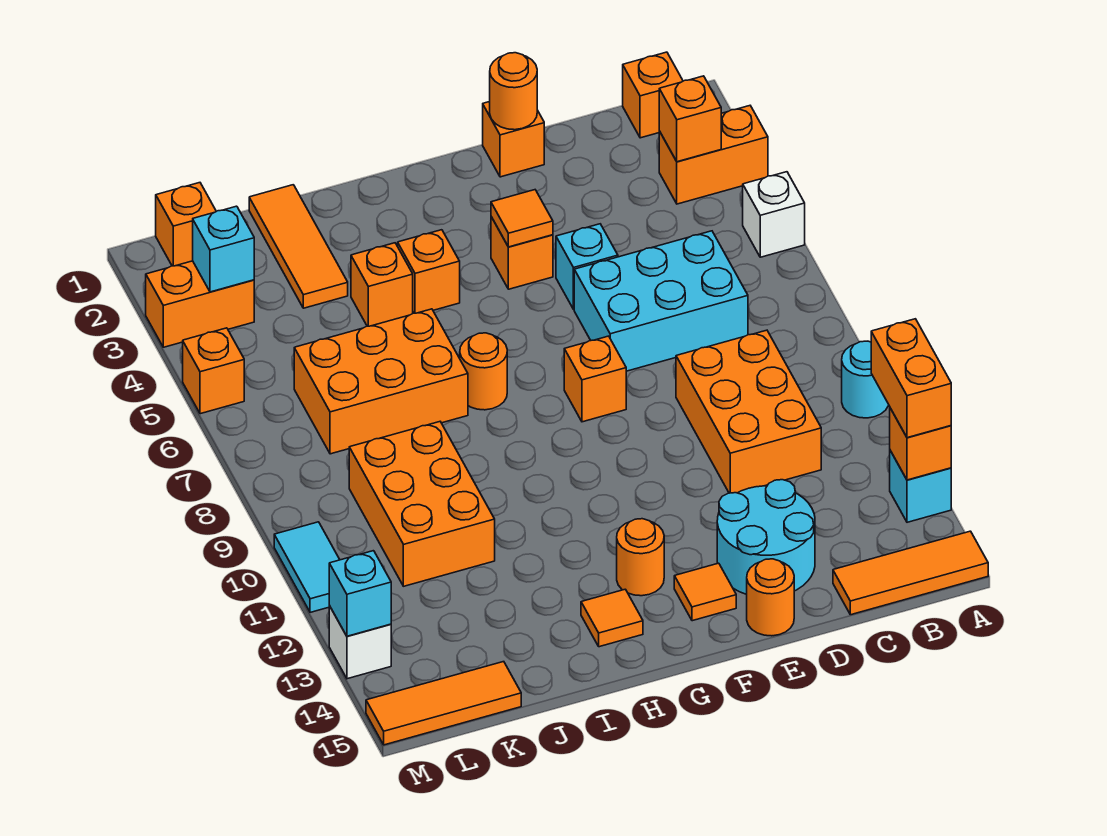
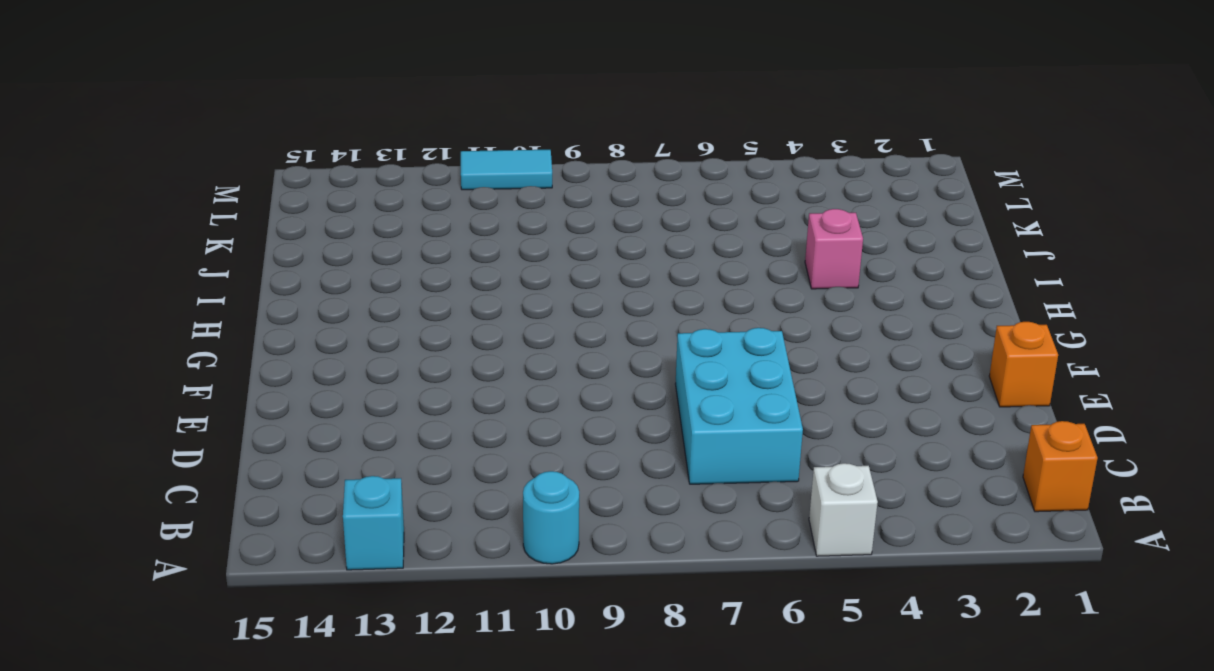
pink 1x1 brick [805,209,863,289] -> orange 1x1 brick [351,243,413,326]
none -> orange 1x2 brick [659,106,768,204]
none -> orange 1x3 tile [833,531,988,615]
none -> orange 2x3 brick [676,330,821,493]
none -> cyan 2x2 round brick [717,480,815,594]

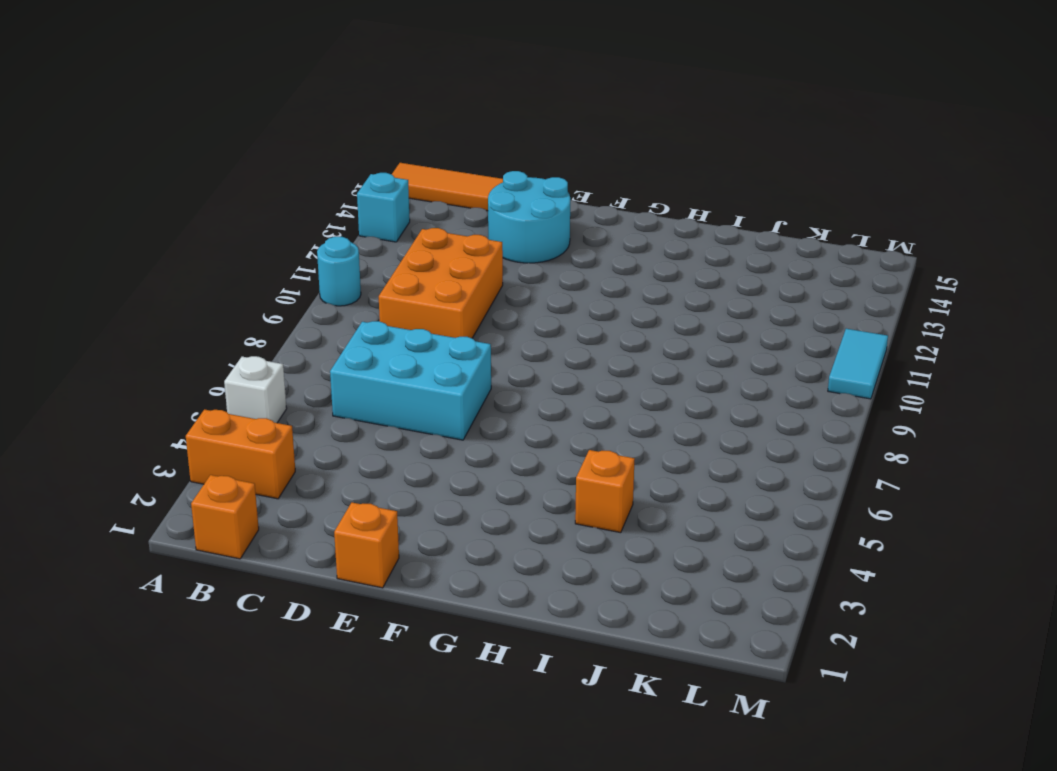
none -> cyan 1x1 brick [556,224,618,309]
none -> orange 1x1 round brick [747,559,794,636]
none -> orange 1x1 brick [491,217,553,289]
none -> orange 1x1 brick [564,336,626,422]

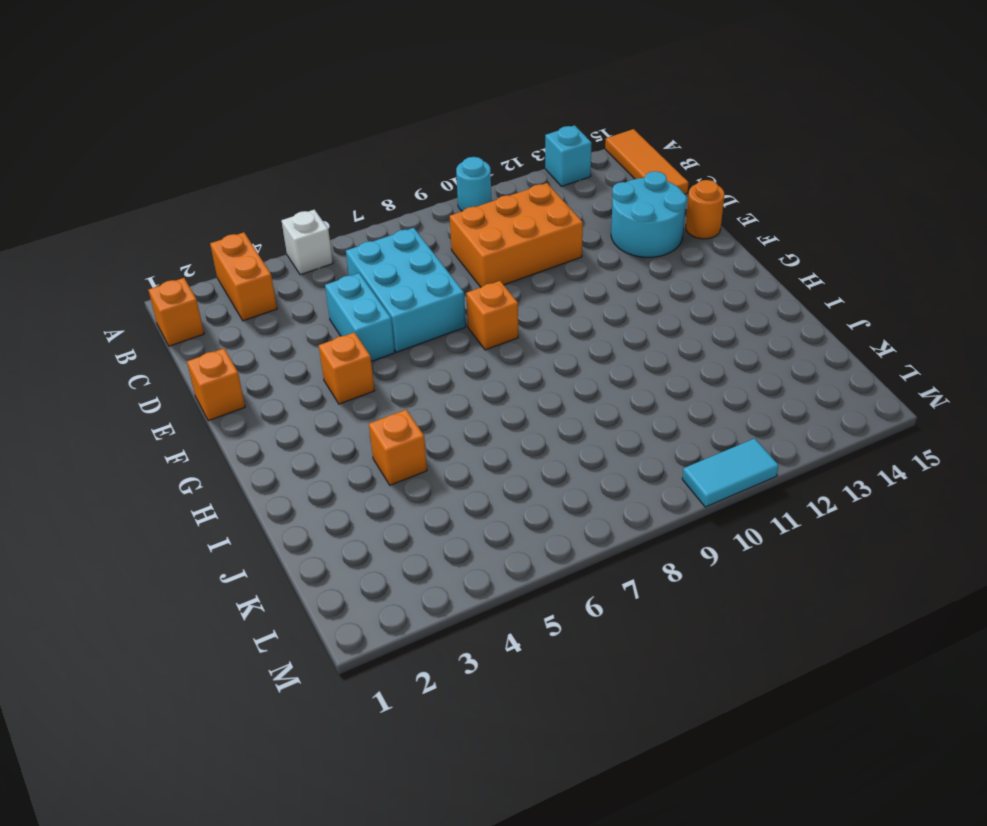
cyan 1x2 brick [325,273,395,361] -> cyan 1x1 brick [556,224,618,309]
none -> orange 1x1 tile [674,563,736,621]
none -> orange 1x1 round brick [617,519,664,596]
none -> orange 1x1 brick [398,230,460,313]
none -> orange 1x1 round brick [460,333,507,410]

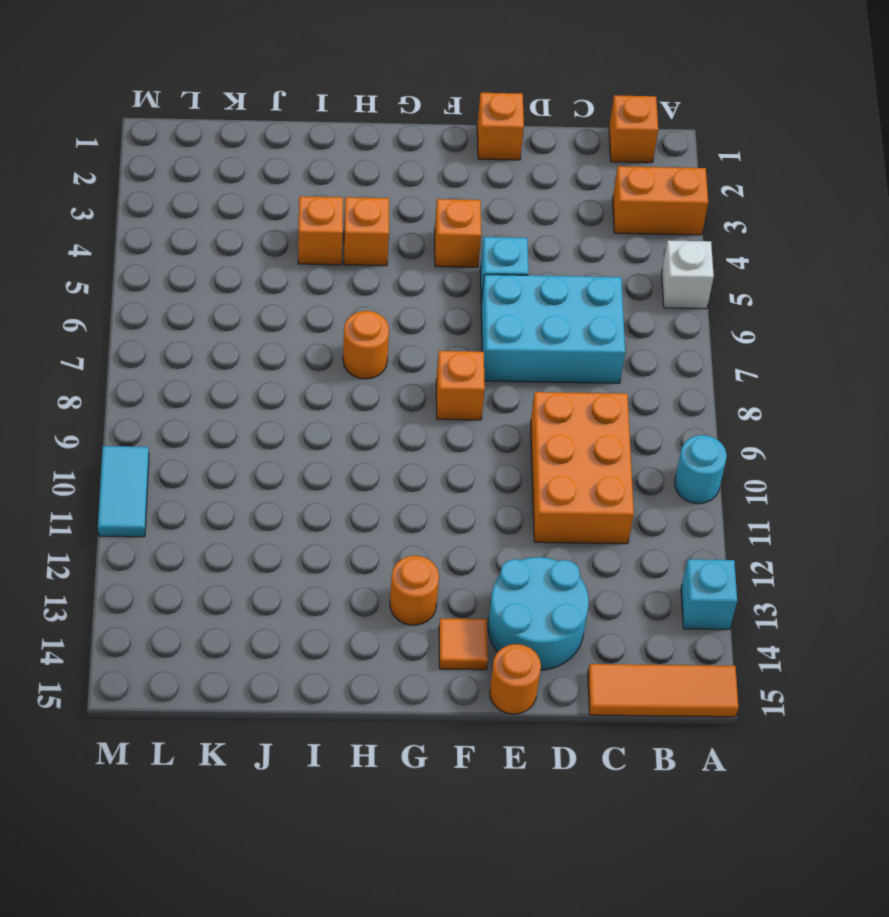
none -> orange 1x1 tile [581,589,643,647]
none -> orange 2x3 brick [294,309,468,454]
none -> orange 1x3 tile [249,185,348,308]
none -> orange 2x3 brick [349,422,495,586]

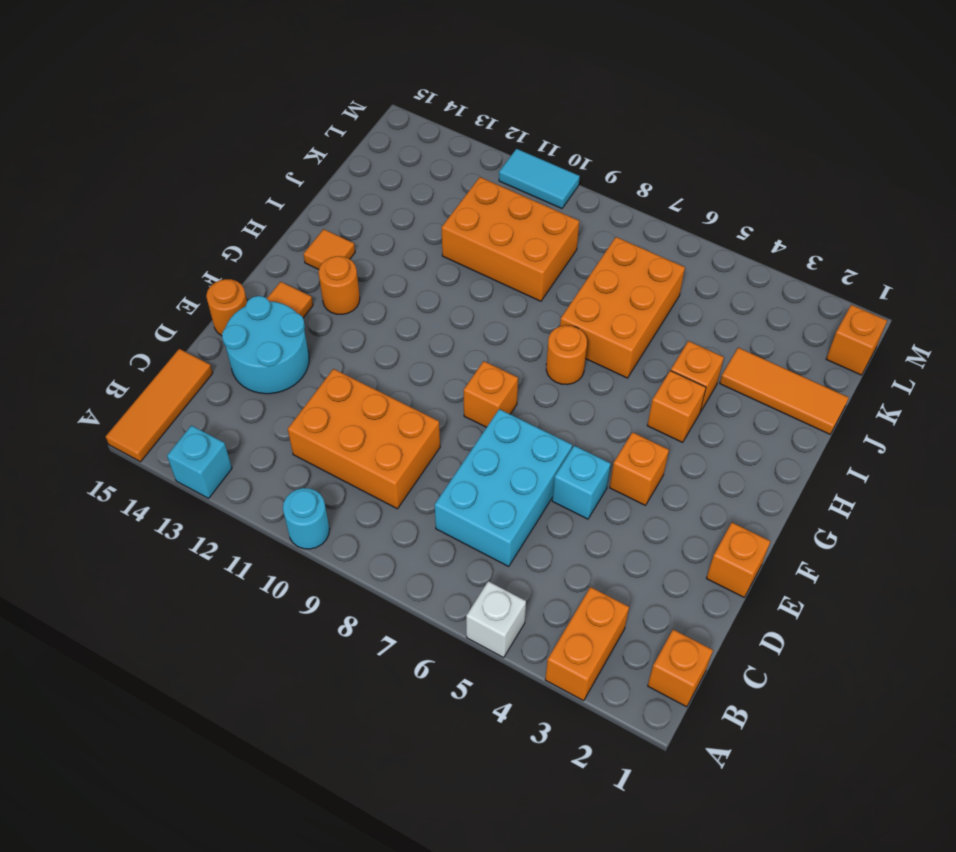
none -> orange 1x3 tile [366,662,521,745]
none -> orange 1x2 brick [146,261,254,347]
none -> orange 1x1 brick [183,328,244,414]
none -> white 1x1 brick [329,606,391,679]

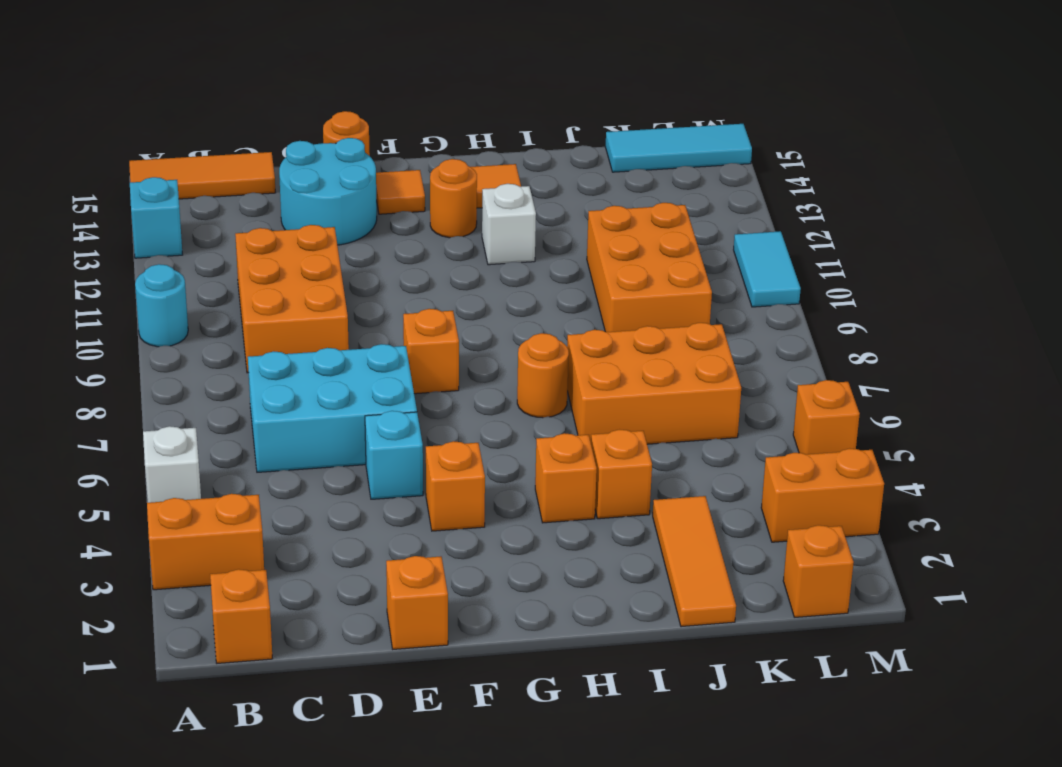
white 1x1 brick [482,184,536,265] -> white 1x1 brick moved to [329,606,391,679]
cyan 1x3 tile [606,124,752,172] -> orange 1x3 tile [366,662,521,745]
none -> orange 1x1 brick [890,408,951,480]
none -> orange 1x1 brick [659,76,721,162]
none -> orange 1x1 round brick [490,53,537,130]
none -> orange 1x1 tile [491,190,553,247]

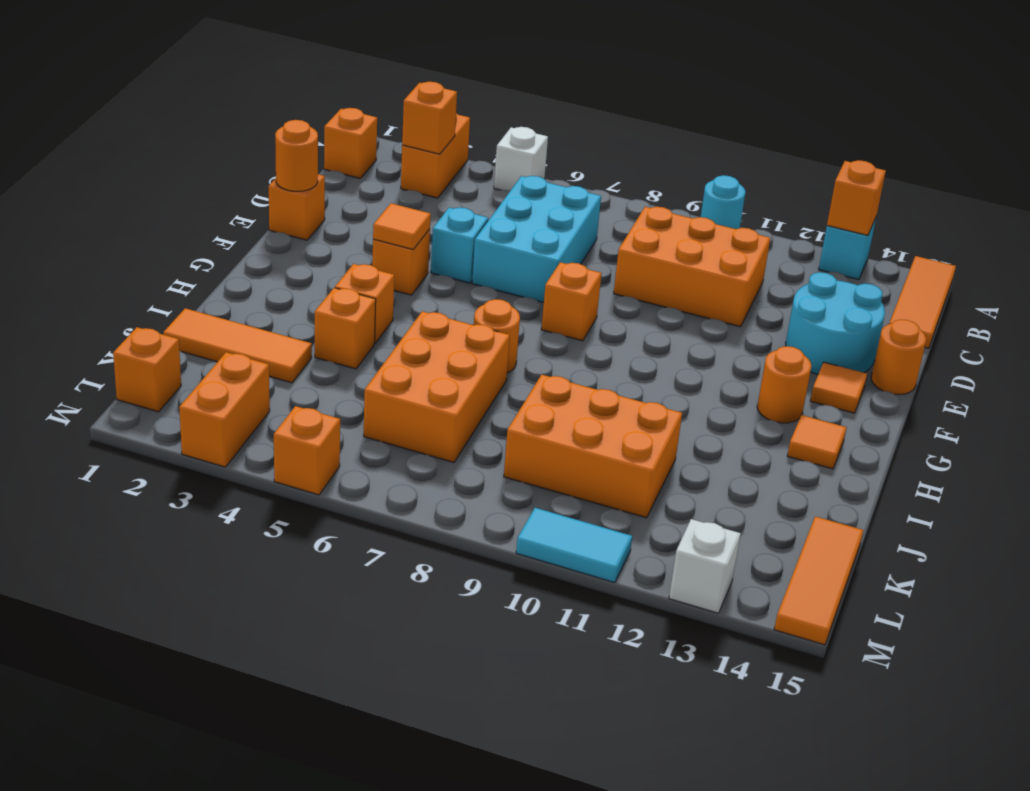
none -> cyan 1x1 brick [193,206,254,292]
none -> cyan 1x1 brick [329,551,391,636]
none -> orange 1x2 brick [871,319,951,438]

